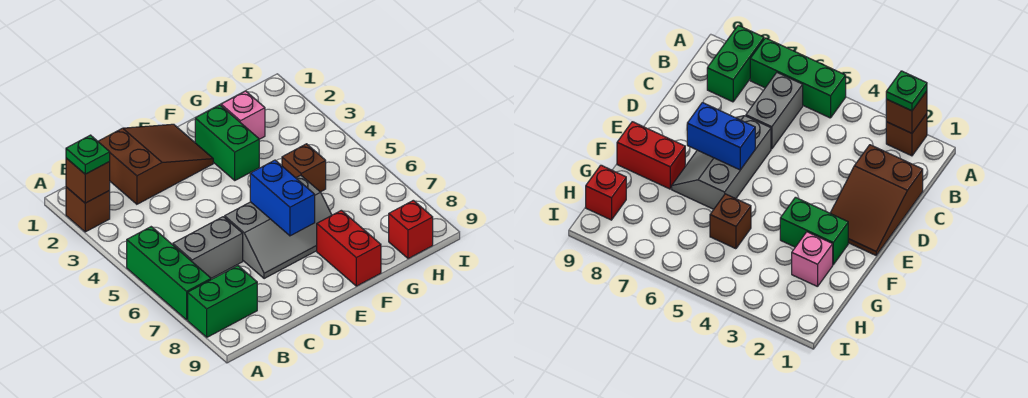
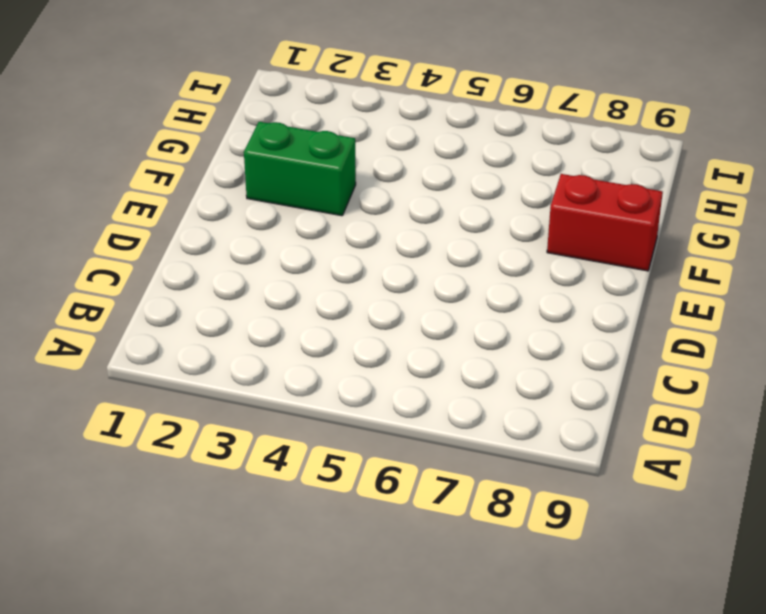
none -> brown 1x1 brick [66,187,110,232]
none -> green 1x3 brick [127,227,211,320]
none -> green 1x2 brick [188,266,257,337]

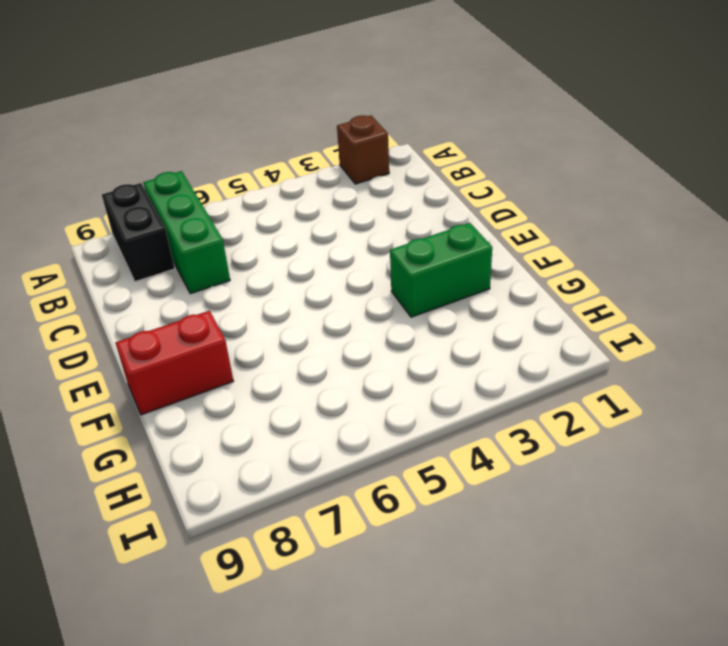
green 1x3 brick [143,171,230,294] -> green 1x3 brick turned to [127,227,211,320]
black 1x2 brick [102,183,175,282] -> green 1x2 brick [188,266,257,337]
none -> grey 1x2 brick [173,217,243,278]
none -> brown 2x3 slope [98,124,213,204]
none -> grey 2x3 slope [225,175,332,279]

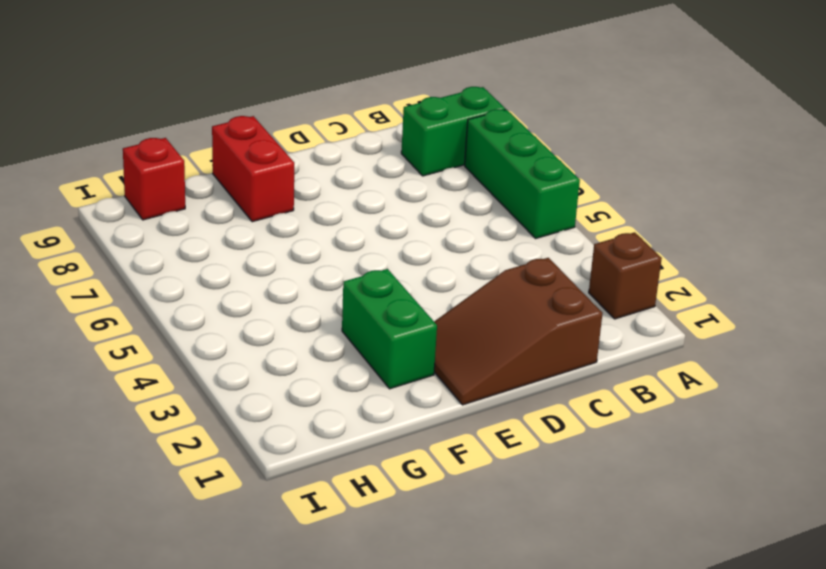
none -> grey 1x2 brick [173,217,243,278]
none -> grey 2x3 slope [225,175,332,279]
none -> pink 1x1 brick [221,91,265,139]

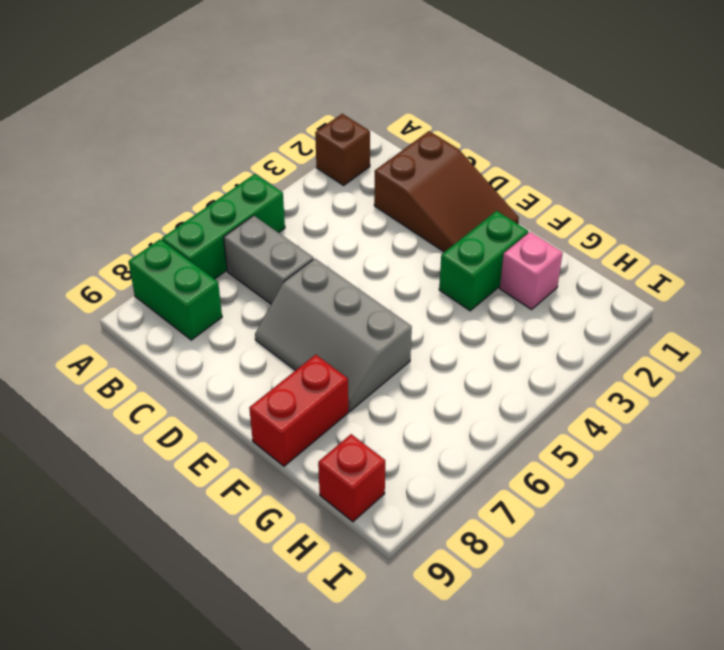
none -> brown 1x1 brick [282,144,326,192]
none -> brown 1x1 brick [66,158,110,203]
none -> blue 1x2 brick [250,160,315,236]

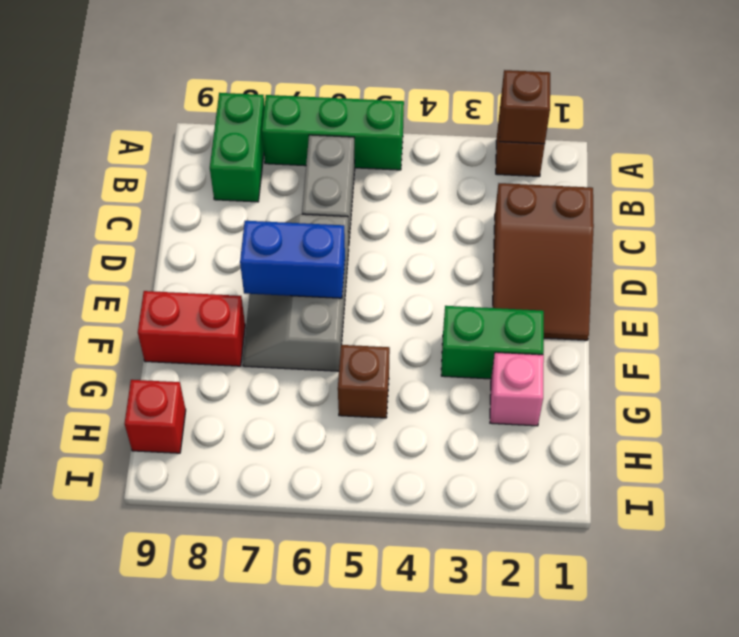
none -> green 1x1 plate [66,135,110,174]

